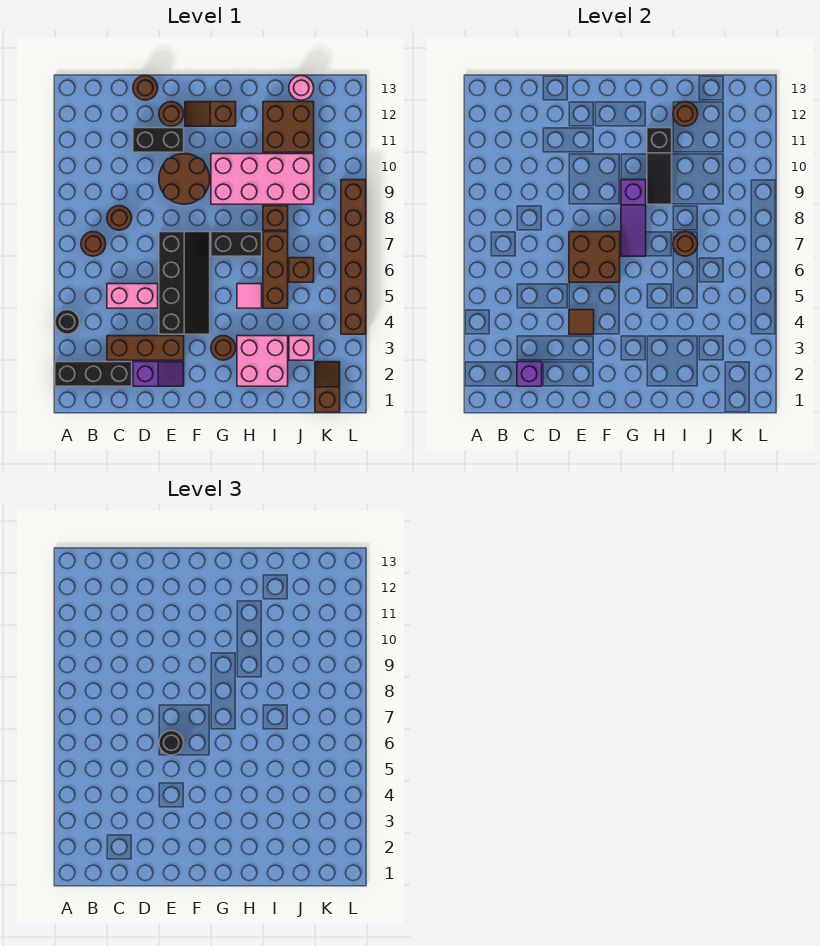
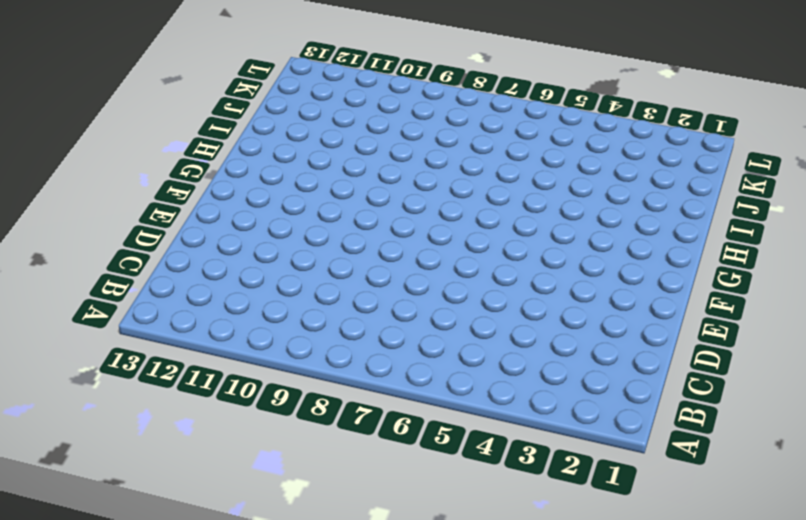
none -> black 1x3 brick [55,362,132,386]
none -> black 1x1 round brick [55,310,80,334]
none -> brown 1x1 round brick [81,232,106,256]
none -> brown 1x3 brick [107,336,184,360]

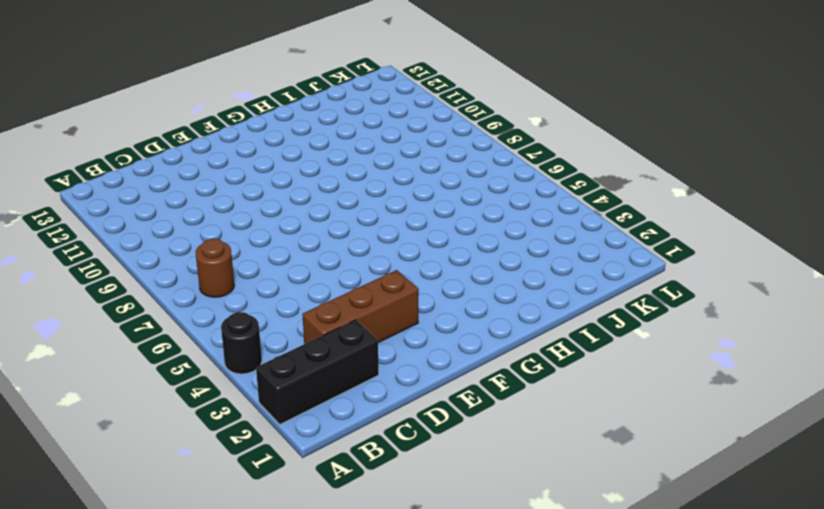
none -> pink 1x2 brick [107,284,158,308]
none -> brown 1x1 round brick [107,206,132,230]
none -> purple 1x2 slope [133,362,184,386]
none -> black 1x2 brick [133,128,184,152]

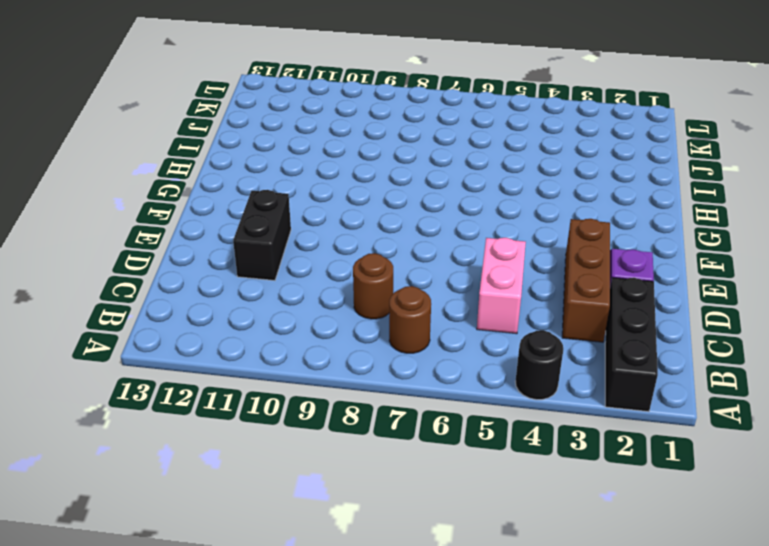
none -> brown 1x1 round brick [133,76,158,100]
none -> black 2x4 slope [159,232,210,334]
none -> brown 2x2 round brick [159,154,210,204]
none -> brown 1x1 round brick [159,102,184,126]

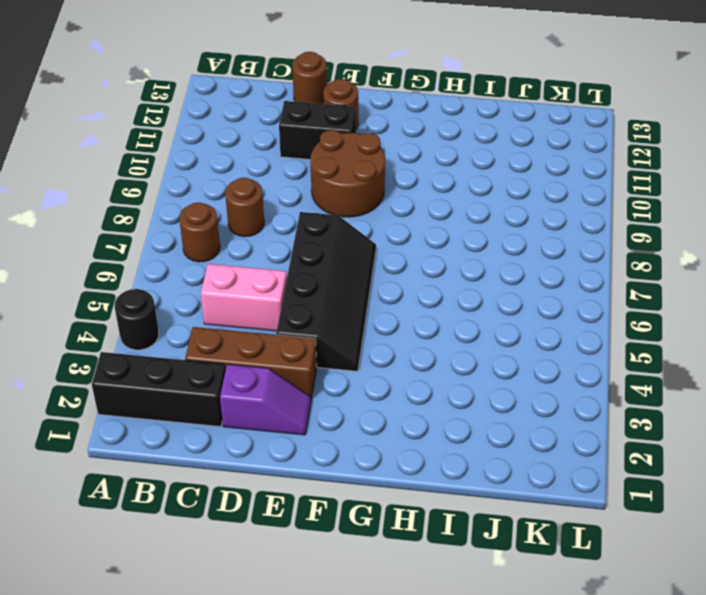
none -> brown 1x2 slope [185,102,236,126]
none -> brown 1x1 round brick [211,336,236,360]
none -> black 1x2 brick [211,232,262,256]
none -> pink 2x4 brick [211,154,314,204]

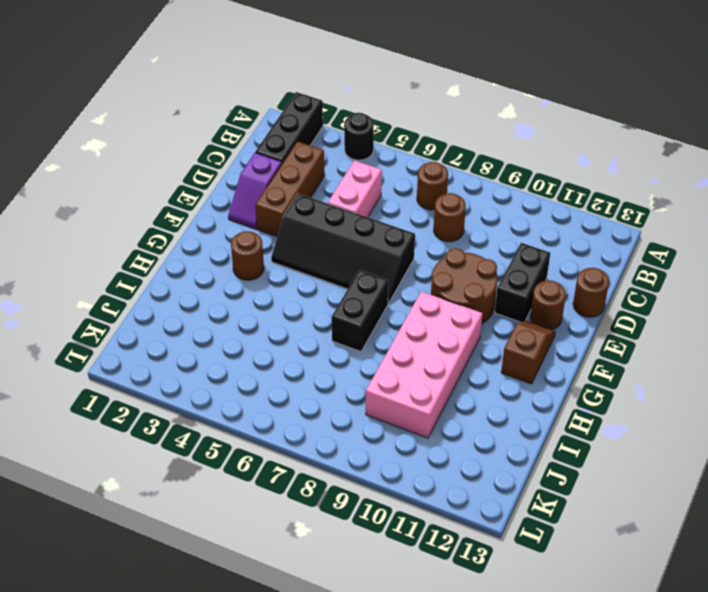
none -> pink 2x2 brick [237,336,288,386]
none -> pink 1x1 tile [237,284,262,308]
none -> brown 1x3 brick [263,232,288,308]
none -> brown 1x1 brick [263,206,288,230]

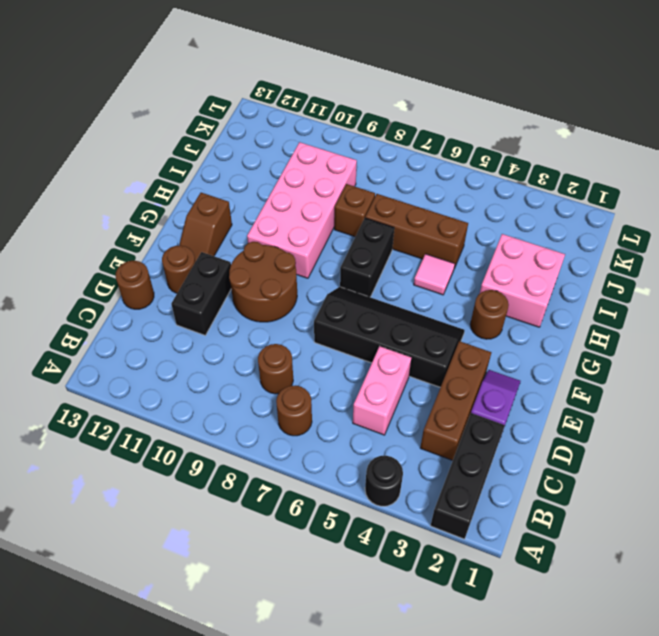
none -> brown 2x2 brick [263,102,314,152]
none -> pink 1x1 brick [289,336,314,360]
none -> brown 1x1 brick [289,258,314,282]
none -> pink 1x1 round brick [289,76,314,100]

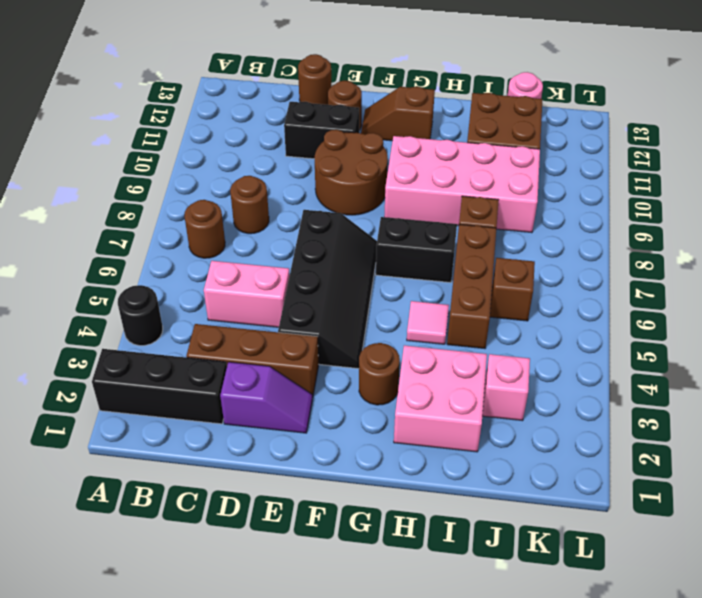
none -> brown 1x2 slope [315,362,340,412]
none -> brown 1x6 brick [341,180,366,334]
none -> purple 1x1 brick [517,362,542,386]
none -> brown 1x1 tile [569,310,594,334]

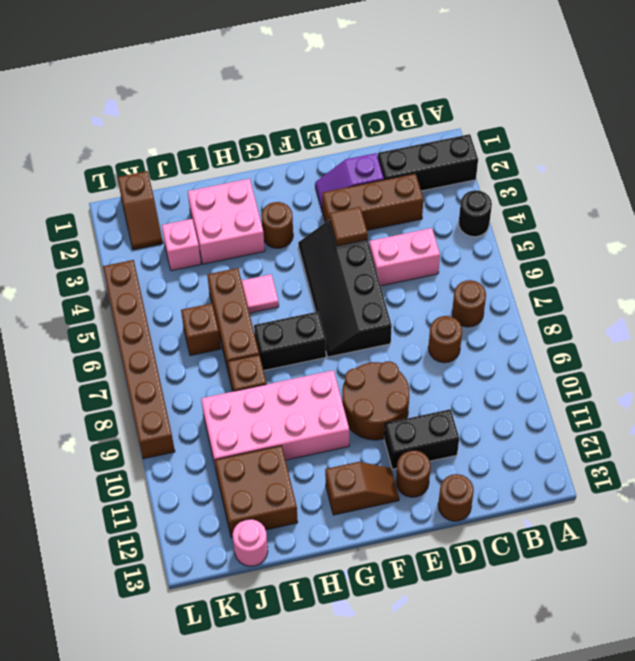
none -> purple 1x1 brick [517,362,542,386]
none -> brown 2x2 brick [569,232,620,282]
none -> purple 1x3 slope [621,180,646,256]
none -> black 1x3 slope [647,128,672,204]

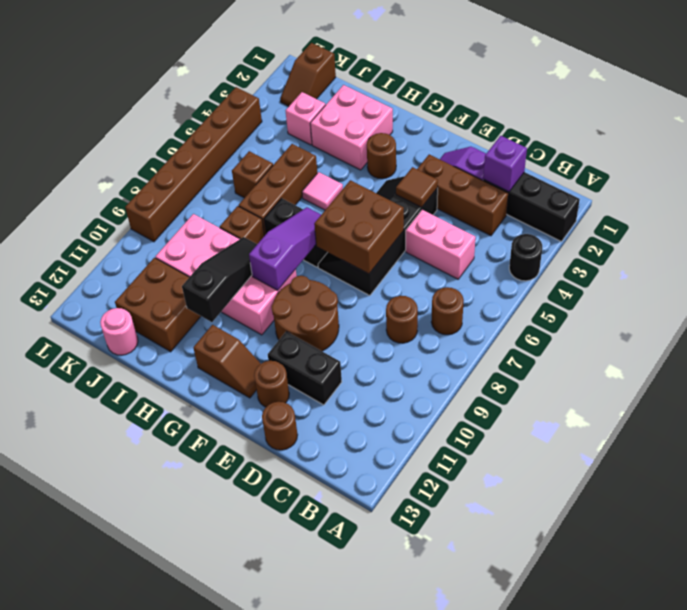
none -> brown 1x1 round brick [673,232,698,256]
none -> brown 1x1 round brick [673,102,698,126]
none -> black 1x1 round brick [159,731,184,755]

